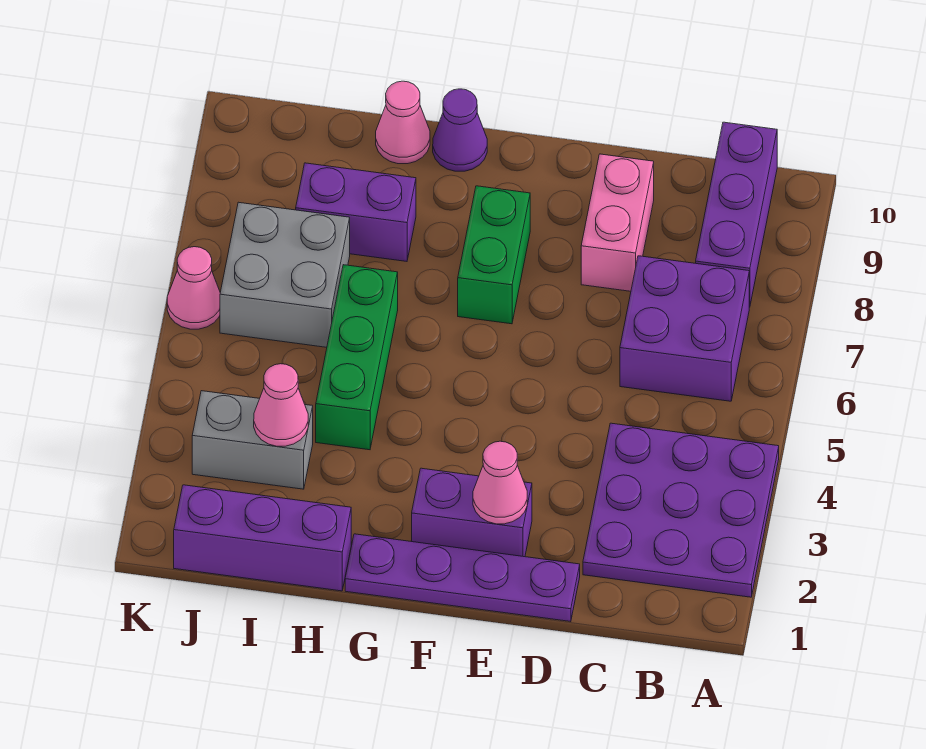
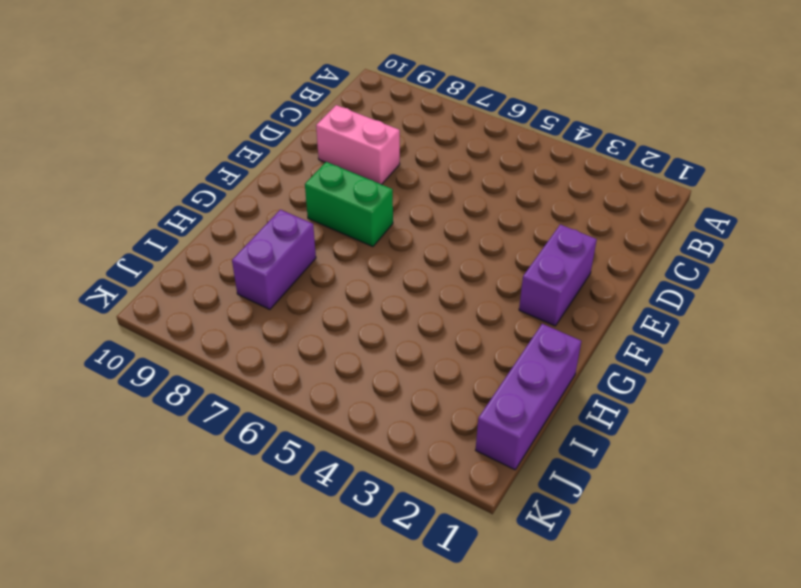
none -> purple 3x3 plate [583,423,779,597]
none -> purple 2x2 brick [620,256,749,401]
none -> purple 1x3 brick [696,122,777,307]

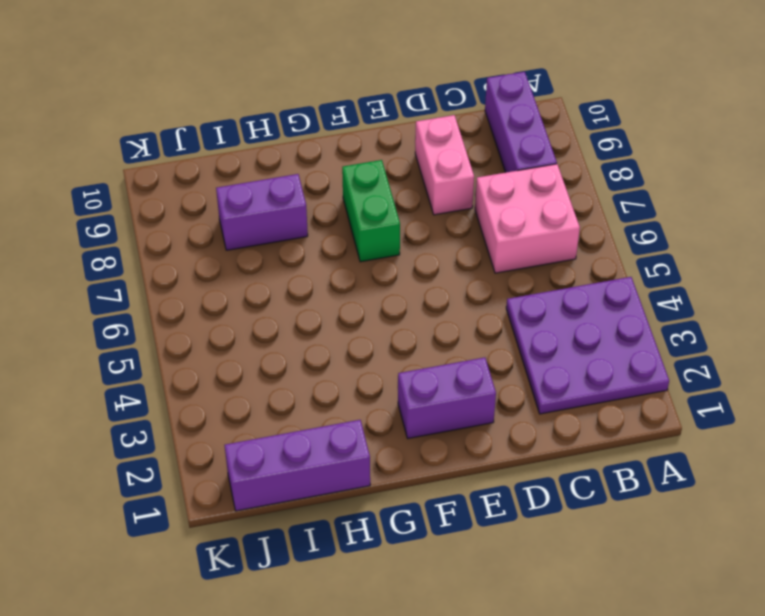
pink 2x2 brick [475,164,580,273] -> purple 2x2 brick [620,256,749,401]
none -> purple 1x4 plate [345,534,580,622]
none -> purple 1x1 cone [433,89,487,171]
none -> green 1x3 brick [316,265,398,450]

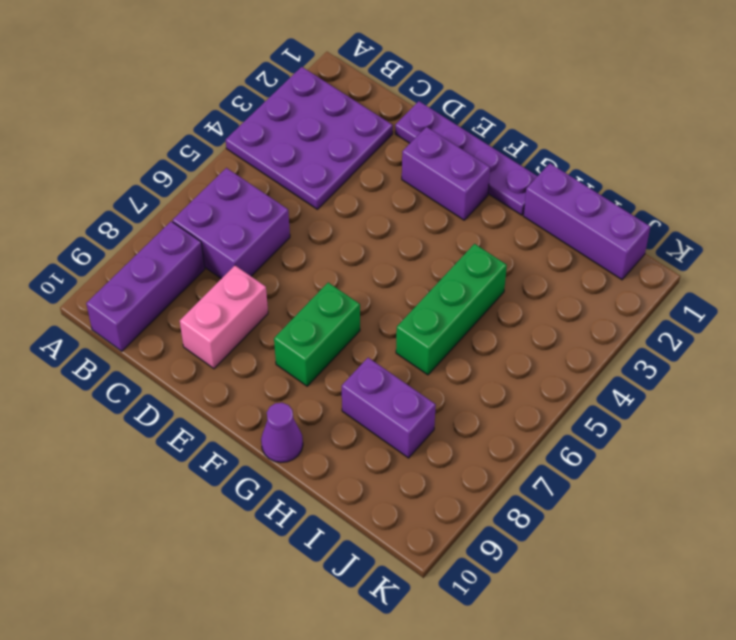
none -> pink 1x1 cone [376,81,430,164]
none -> grey 1x2 brick [192,391,313,489]
none -> grey 2x2 brick [220,202,350,347]

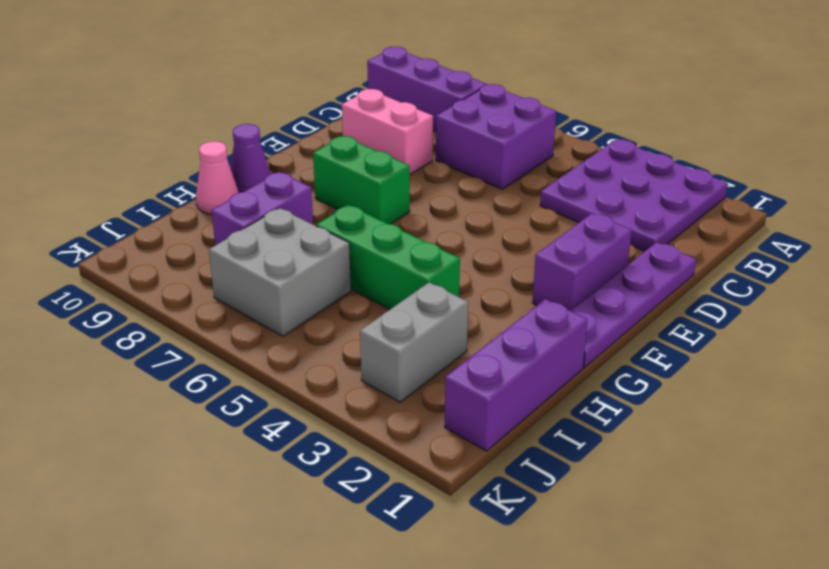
none -> pink 1x1 cone [167,247,220,329]
none -> pink 1x1 cone [473,441,527,524]
none -> pink 1x1 cone [254,364,308,446]

